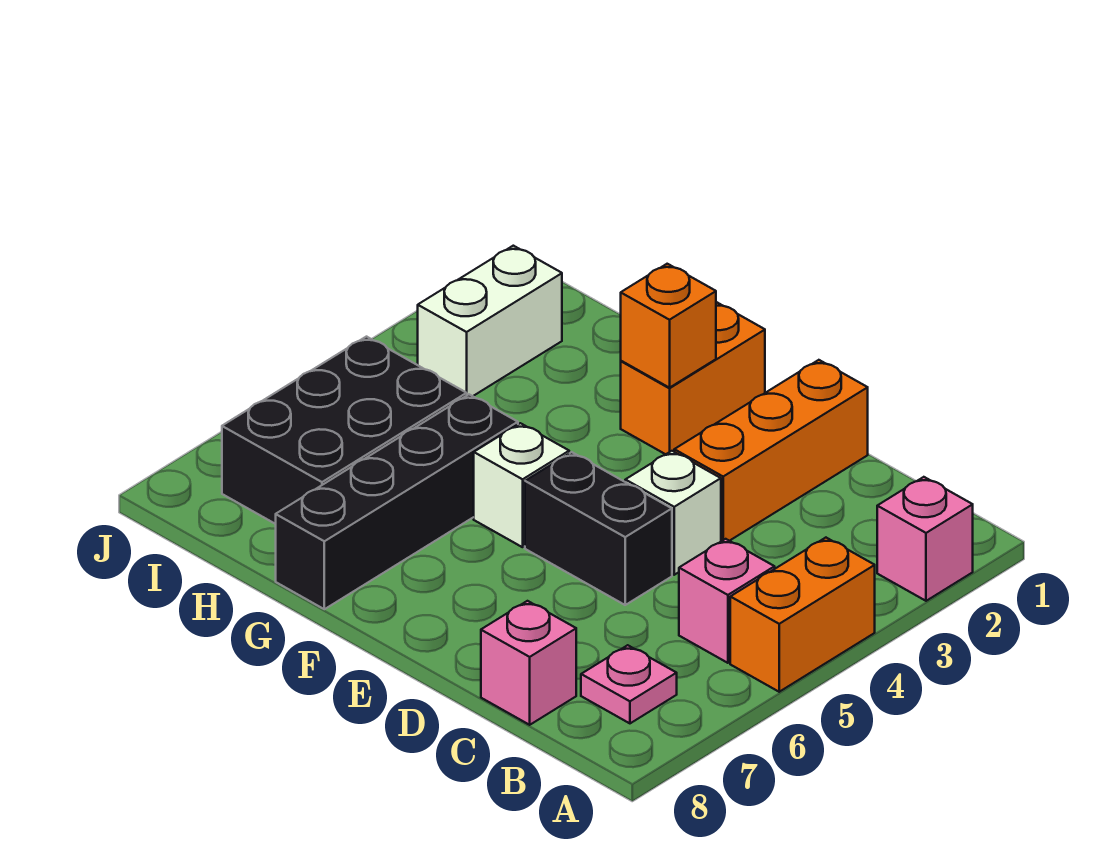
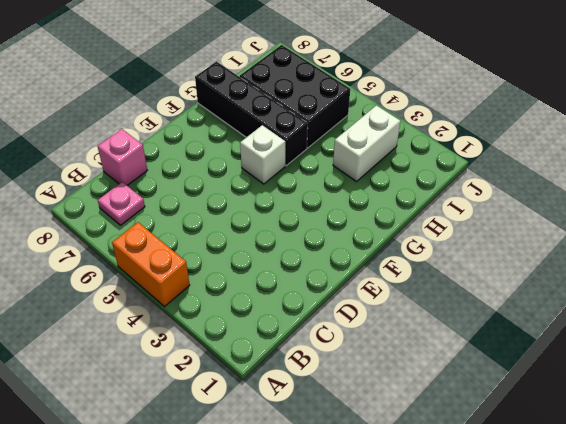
white 1x2 brick [333,105,400,181] -> white 1x2 brick turned to [418,246,562,396]
none -> pink 1x1 brick [877,477,973,601]
none -> pink 1x1 brick [679,539,775,663]
none -> orange 1x3 brick [674,360,868,541]

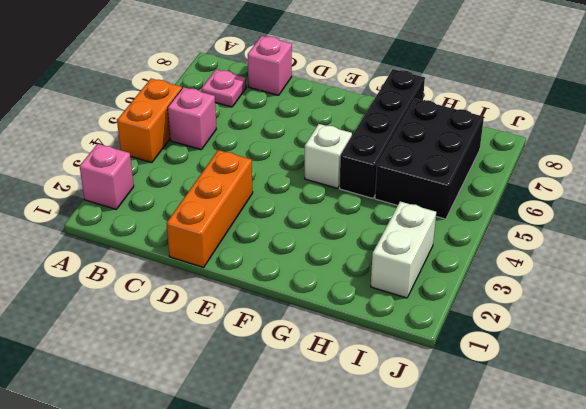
none -> white 1x1 brick [625,451,721,575]
none -> black 1x2 brick [525,452,672,605]
none -> orange 1x2 brick [621,302,765,454]

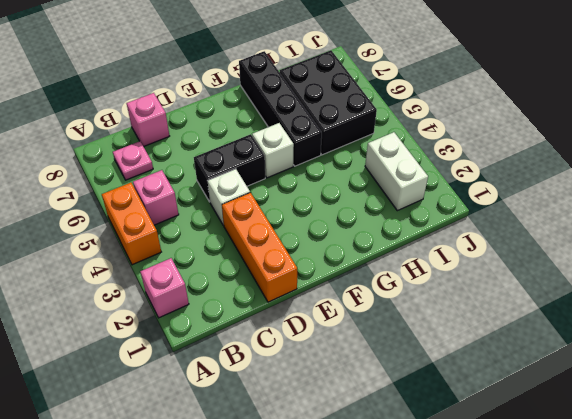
none -> orange 1x2 brick [621,302,765,454]
none -> orange 1x1 brick [621,264,716,388]

